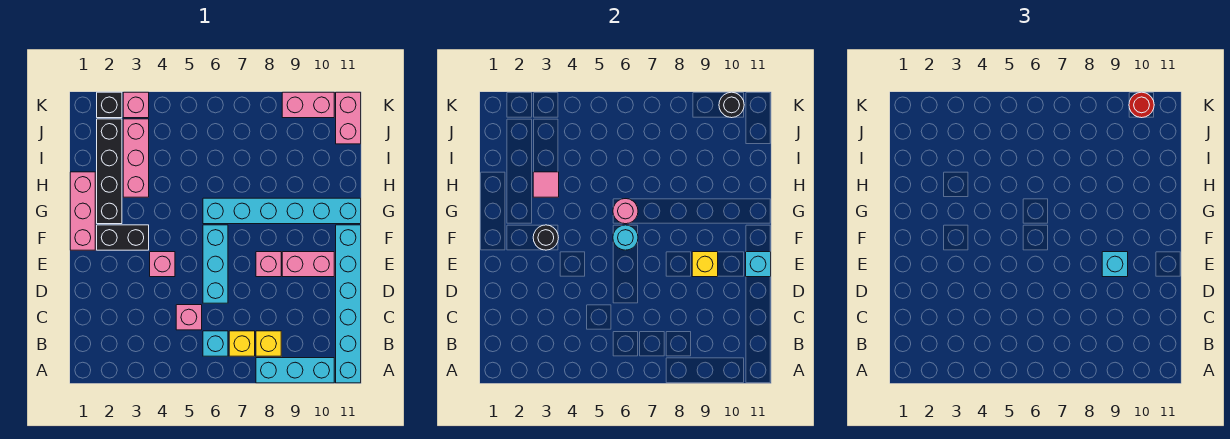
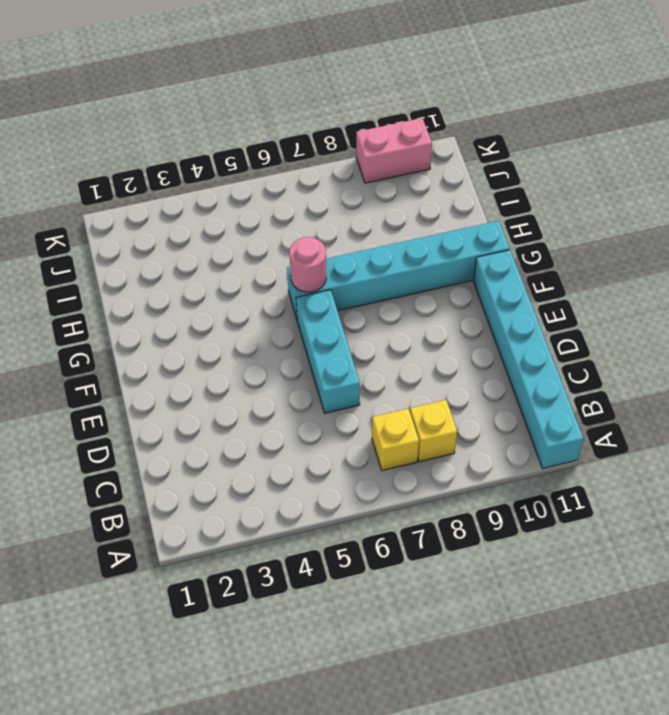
none -> cyan 1x3 brick [256,358,334,383]
none -> cyan 1x1 brick [203,331,228,356]
none -> pink 1x1 brick [176,305,202,330]

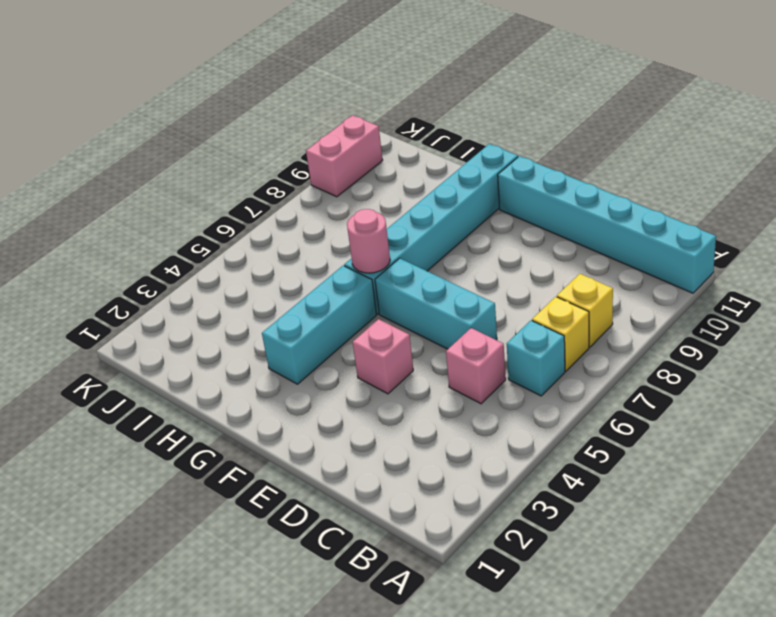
cyan 1x3 brick [262,266,377,384] -> cyan 1x3 brick moved to [256,358,334,383]
none -> pink 1x1 brick [256,252,281,277]
none -> pink 1x2 brick [282,252,334,277]
none -> pink 1x3 brick [70,172,95,250]

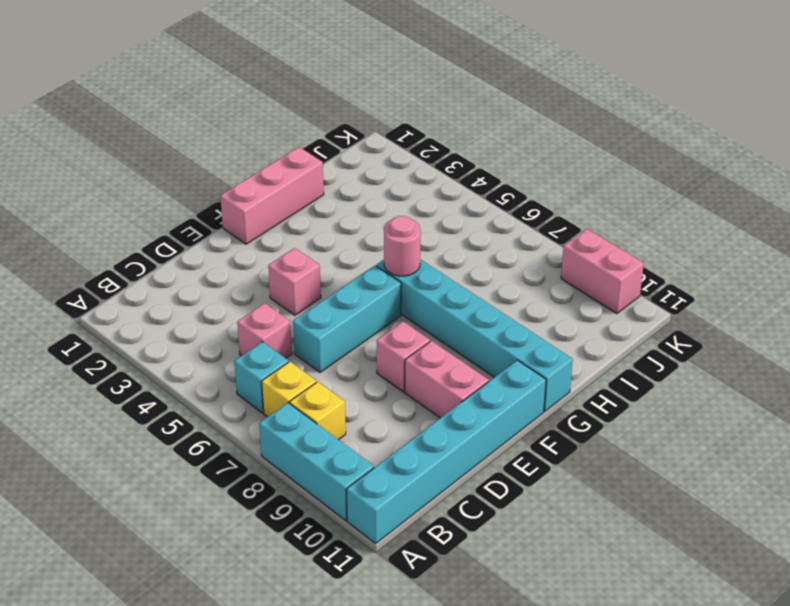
none -> black 1x2 brick [97,225,149,250]
none -> black 1x4 brick [97,119,122,224]
none -> pink 1x3 brick [123,119,149,197]

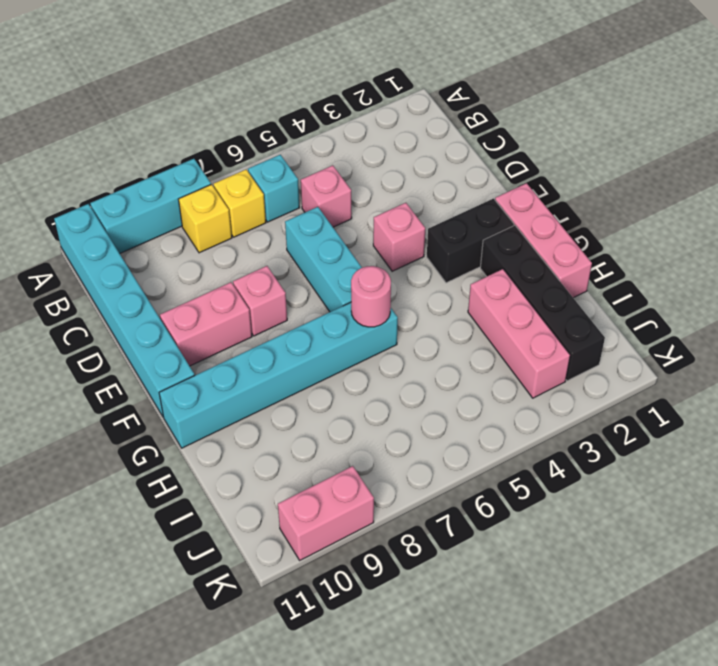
none -> pink 1x2 brick [336,92,361,144]
none -> black 1x1 brick [97,92,122,118]
none -> pink 1x1 brick [123,92,149,118]

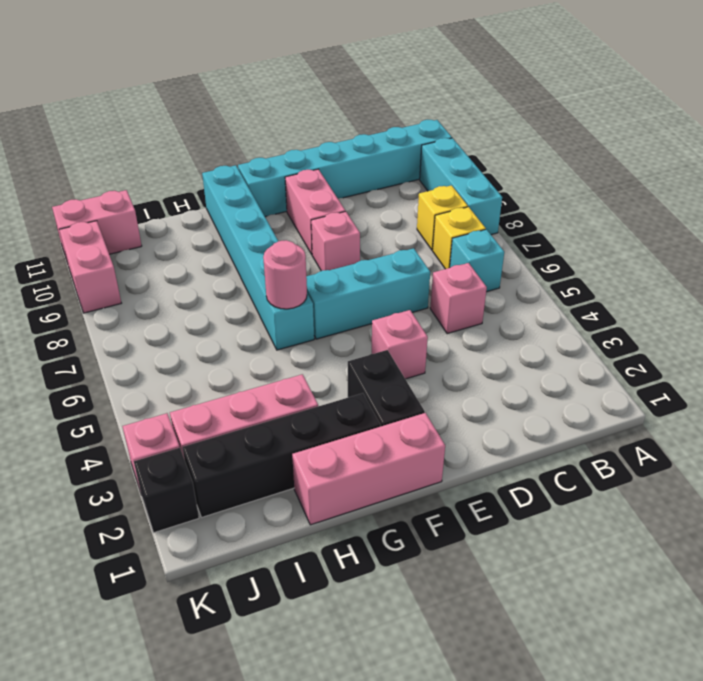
none -> yellow 1x1 brick [692,252,718,277]
none -> cyan 1x1 brick [746,252,771,277]
none -> black 1x1 round brick [533,225,558,250]

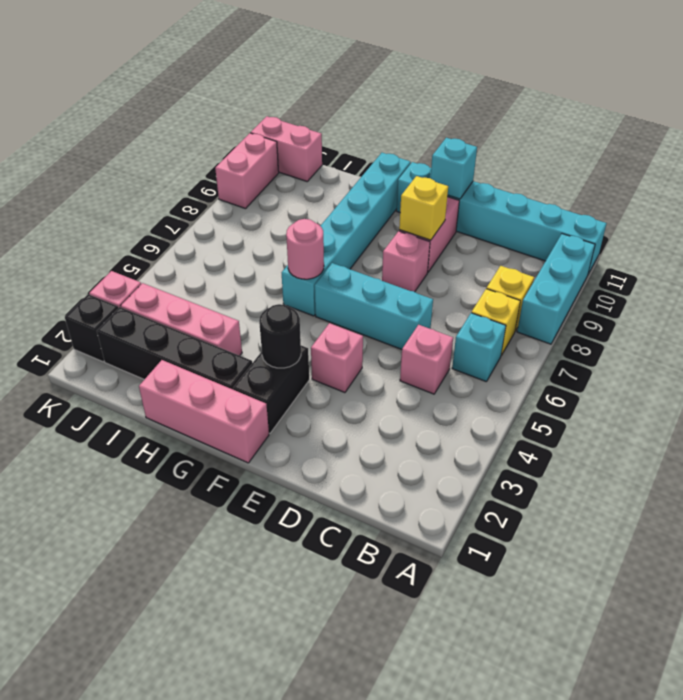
none -> cyan 1x1 round brick [613,225,638,250]
none -> pink 1x1 tile [533,172,559,197]
none -> black 1x1 round brick [719,92,744,118]

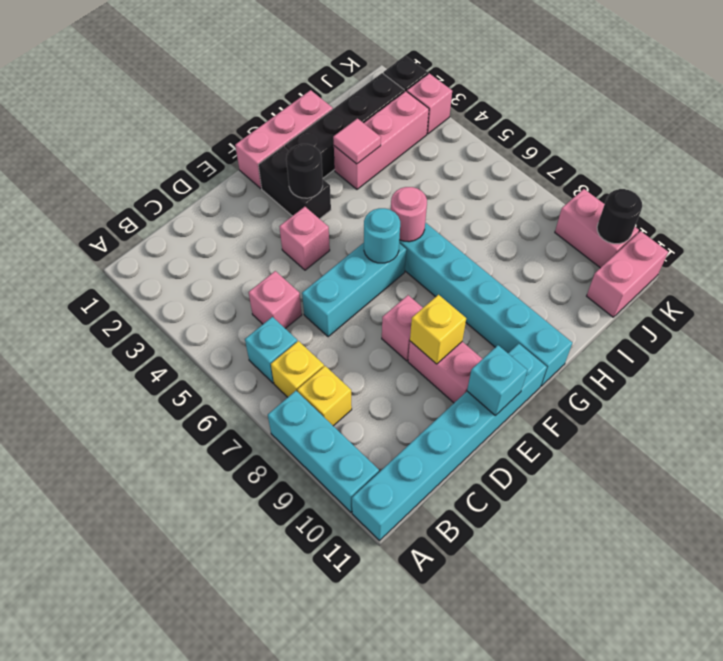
none -> cyan 1x1 brick [1102,252,1128,277]
none -> red 1x1 round brick [1129,92,1154,118]

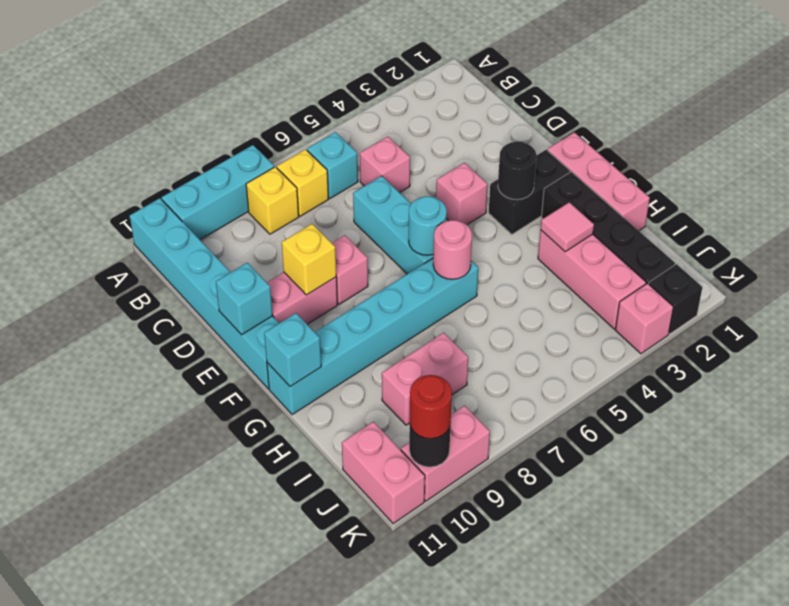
cyan 1x1 brick [264,313,321,387] -> cyan 1x1 brick moved to [1102,252,1128,277]
pink 1x2 brick [382,333,468,425] -> none

